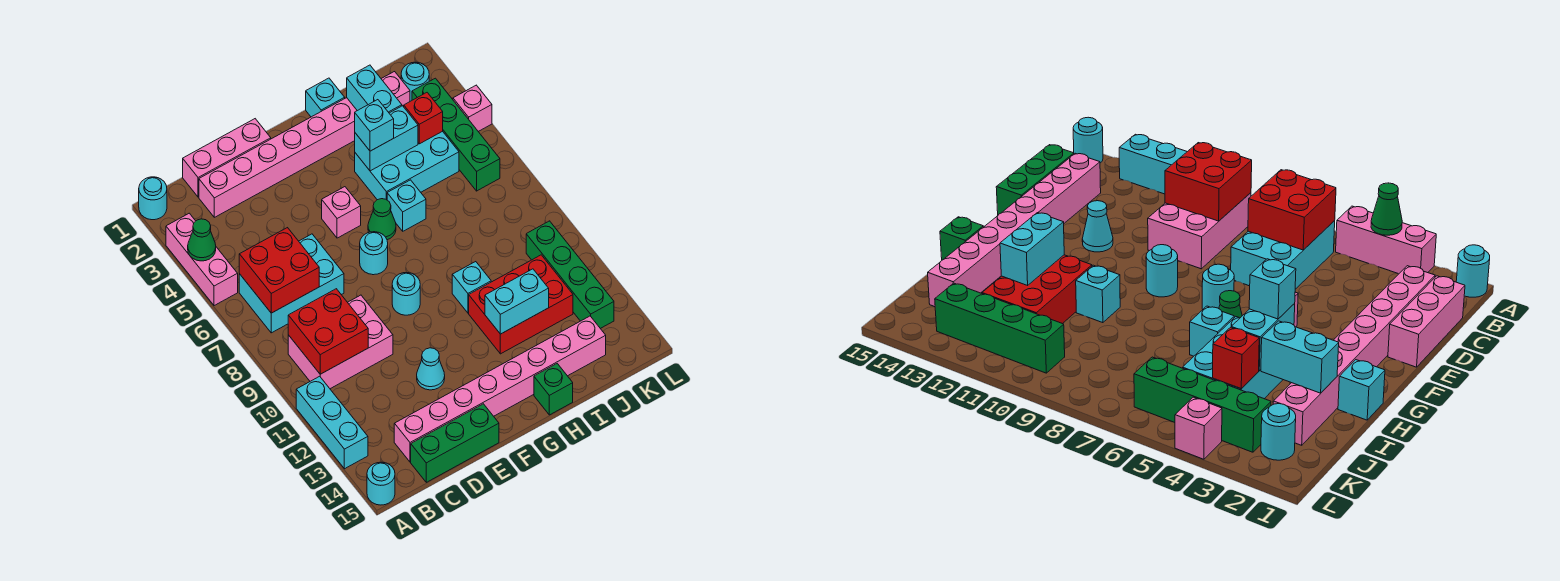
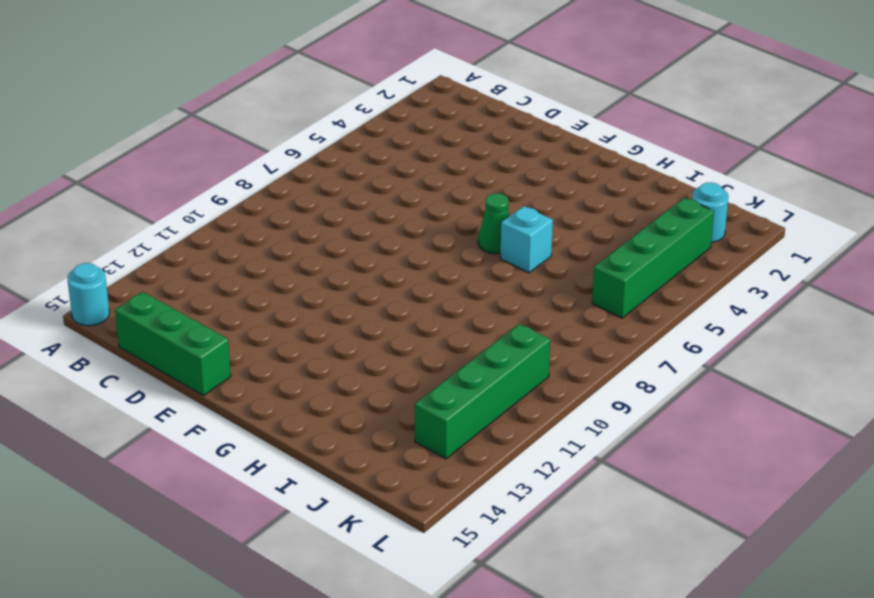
none -> cyan 1x1 round brick [139,177,167,220]
none -> pink 1x3 brick [166,213,238,306]
none -> cyan 1x3 brick [296,376,368,469]
none -> cyan 2x3 brick [239,234,344,333]

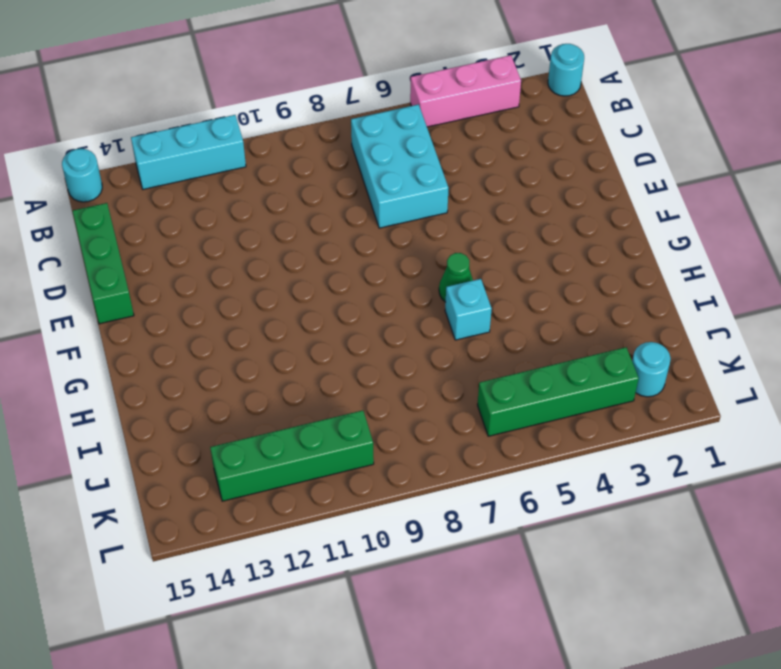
none -> pink 2x3 brick [288,295,393,389]
none -> pink 1x3 brick [183,119,271,197]
none -> pink 1x8 brick [199,72,410,217]
none -> pink 1x8 brick [394,316,606,462]

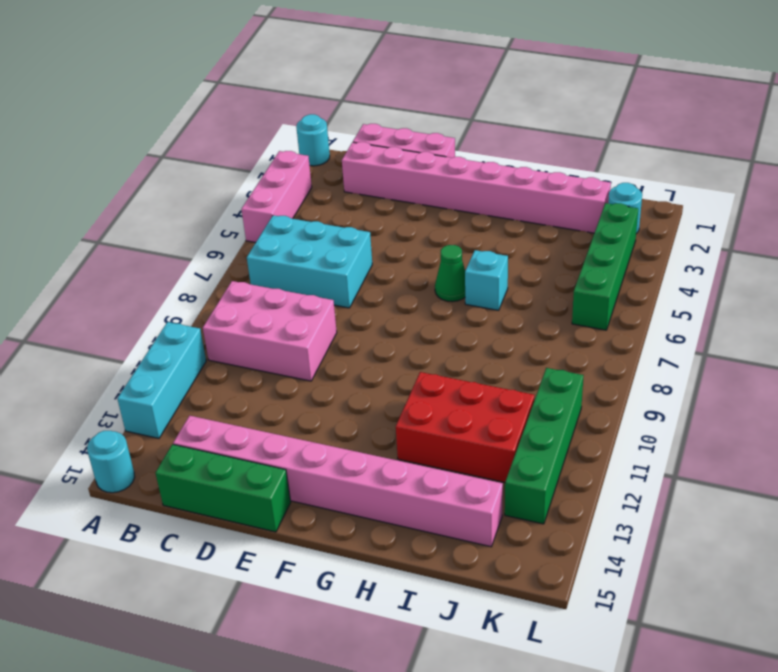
none -> cyan 1x1 cone [417,348,445,390]
none -> pink 1x1 brick [322,187,361,238]
none -> cyan 1x1 round brick [360,232,388,275]
none -> cyan 1x1 round brick [392,273,420,315]

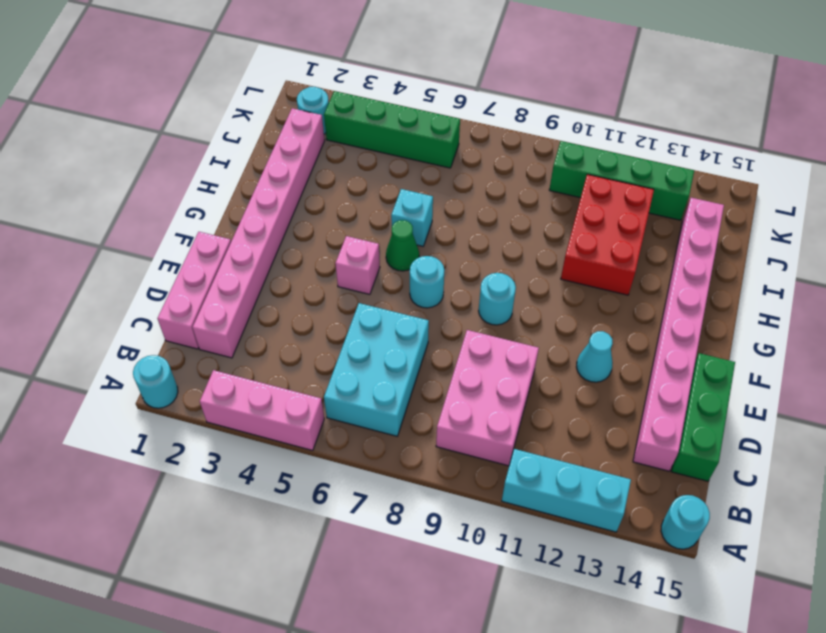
none -> cyan 1x1 brick [306,78,345,117]
none -> cyan 2x3 brick [355,131,459,200]
none -> cyan 1x1 brick [452,262,491,313]
none -> green 1x1 brick [534,364,573,415]

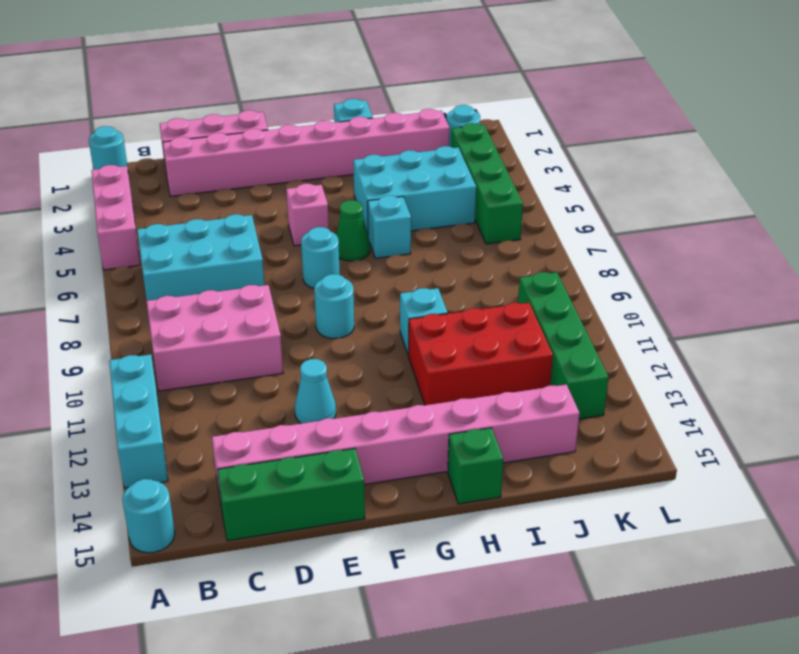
none -> pink 1x1 brick [453,85,492,131]
none -> green 1x1 cone [188,219,216,261]
none -> red 2x2 brick [239,228,319,313]
none -> red 2x2 brick [288,289,368,374]

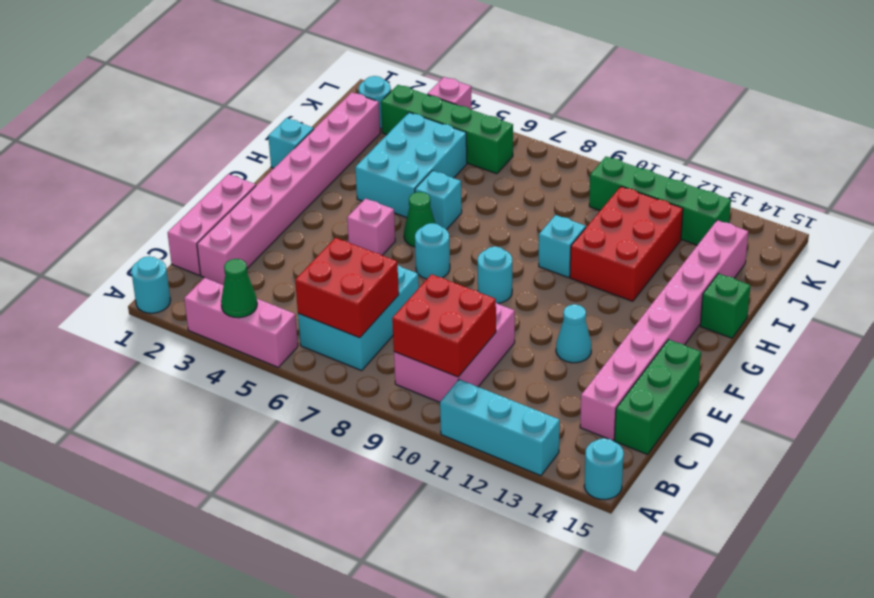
none -> cyan 1x2 brick [355,106,418,171]
none -> cyan 1x2 brick [485,269,549,334]
none -> cyan 1x2 brick [347,65,402,113]
none -> red 1x1 brick [404,93,443,144]

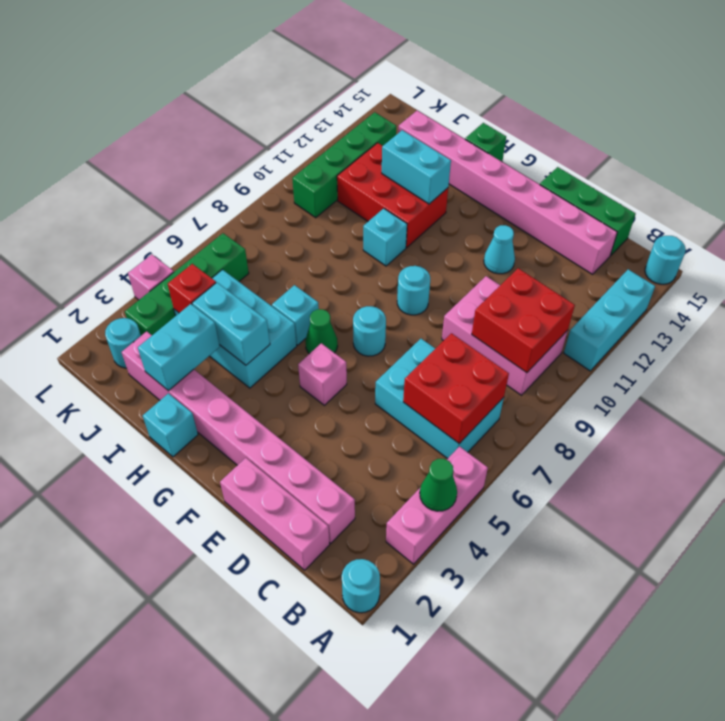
none -> cyan 1x1 brick [355,100,394,151]

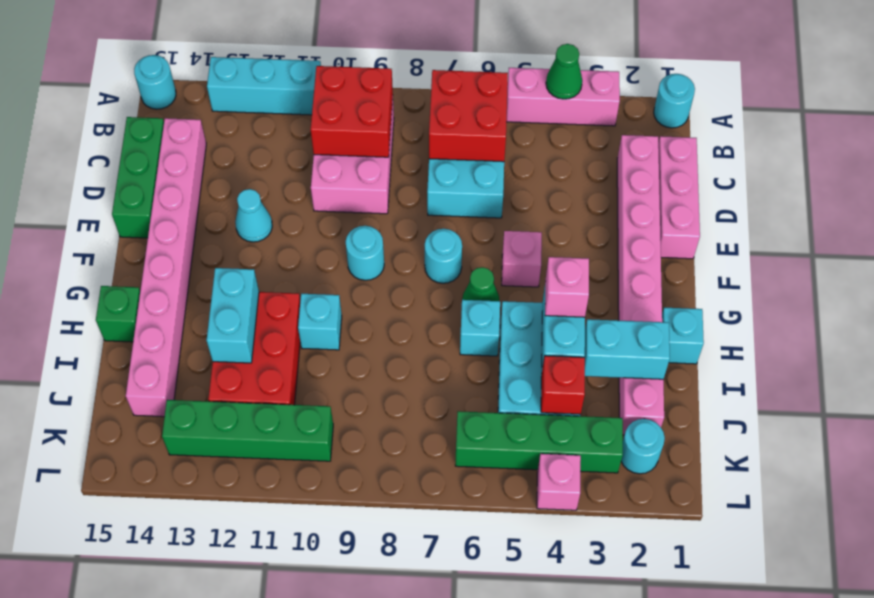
pink 1x1 brick [545,257,589,317] -> cyan 1x1 brick [355,100,394,151]

